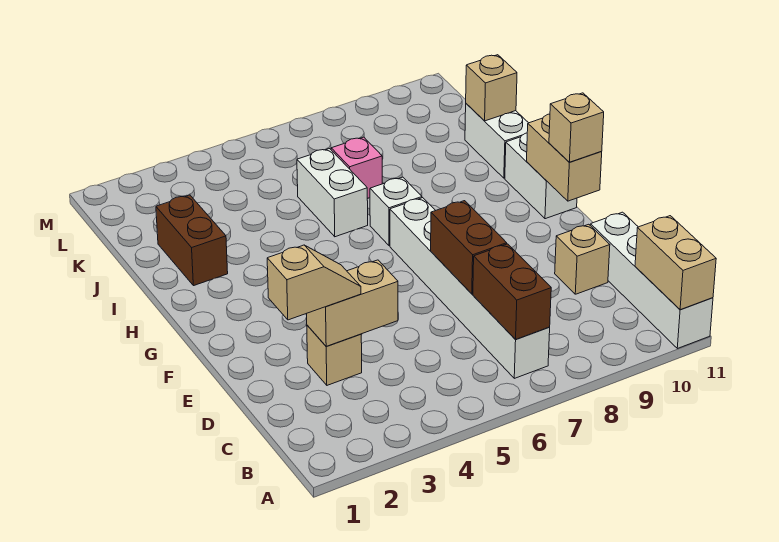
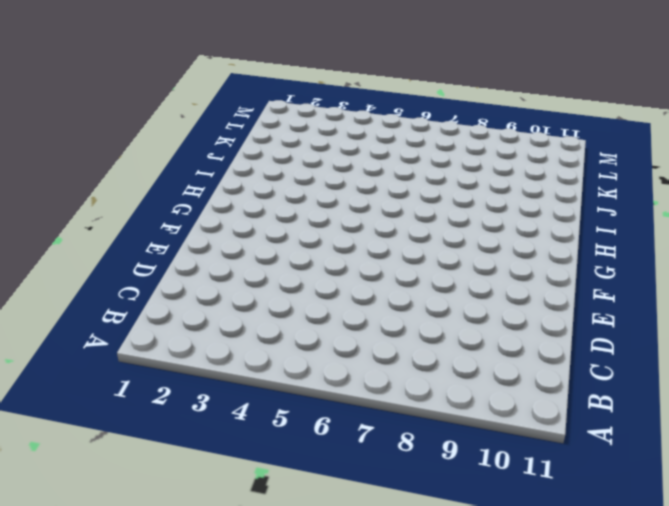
none -> white 1x4 brick [590,212,713,348]
none -> white 1x6 brick [390,198,550,378]
none -> tan 1x1 brick [307,325,362,385]

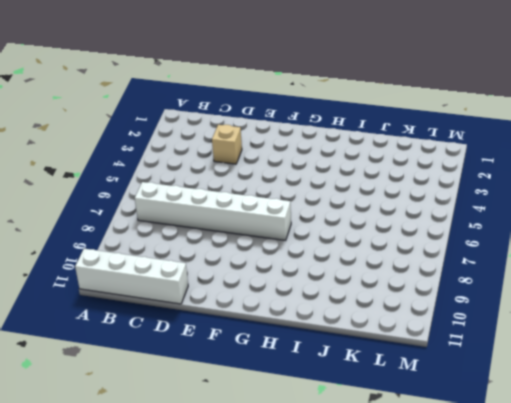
none -> tan 1x1 brick [555,224,610,294]
none -> white 1x2 brick [505,133,577,219]
none -> white 1x1 brick [370,177,422,246]

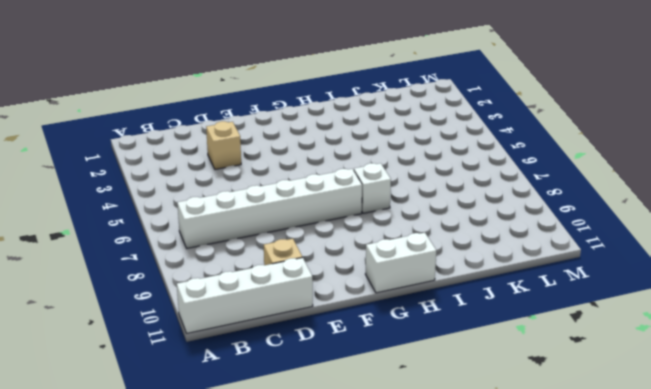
none -> brown 1x2 brick [156,195,228,286]
none -> white 1x2 brick [297,149,368,237]
none -> white 1x2 brick [465,104,528,178]

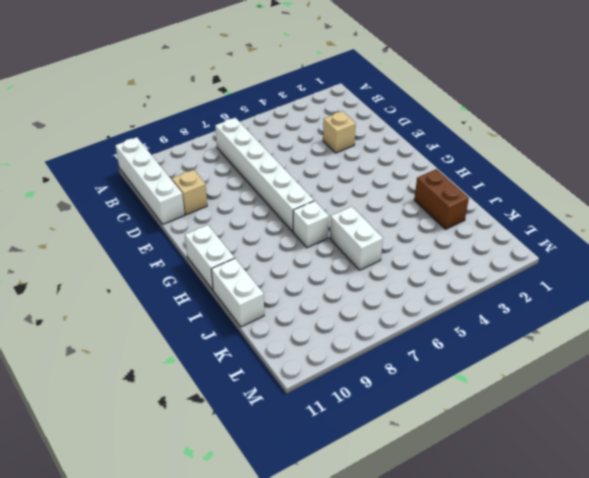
none -> pink 1x1 brick [331,137,382,199]
none -> tan 1x2 brick [635,216,716,310]
none -> brown 1x2 brick [473,244,551,340]

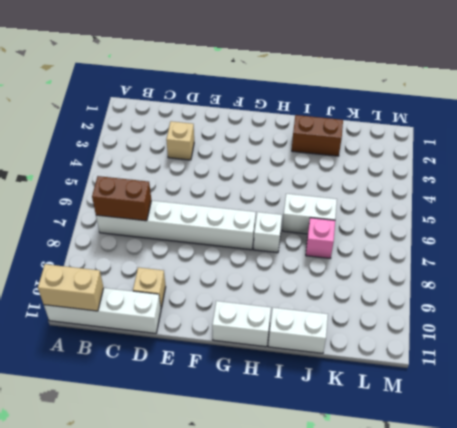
none -> tan 1x2 brick [307,260,398,346]
none -> brown 1x2 brick [431,201,507,294]
none -> tan 1x2 brick [527,114,602,201]

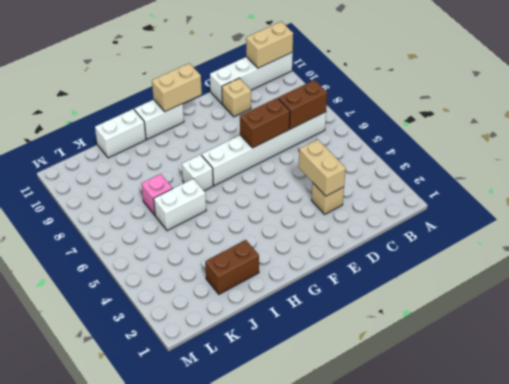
none -> tan 1x1 brick [466,55,517,121]
none -> tan 1x2 slope [267,245,361,320]
none -> tan 1x1 brick [549,93,604,162]

